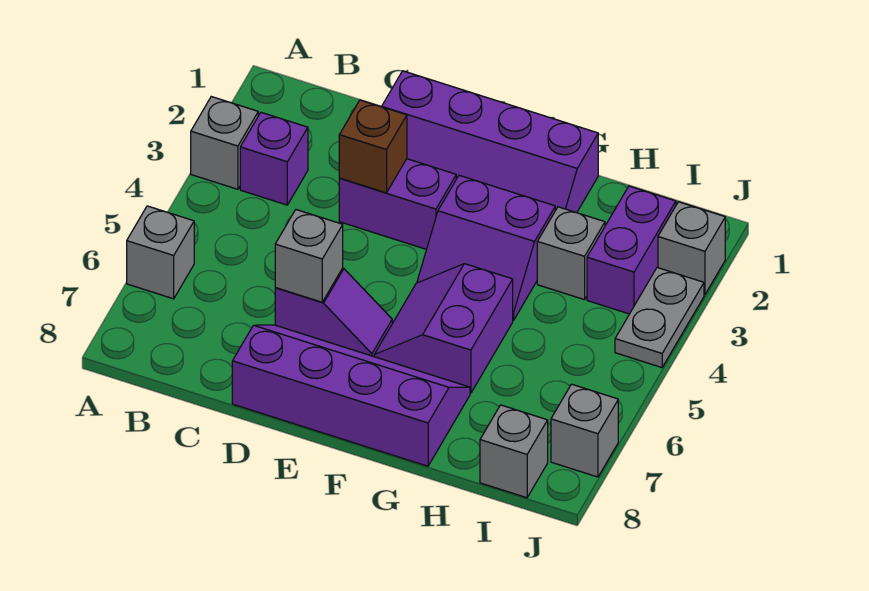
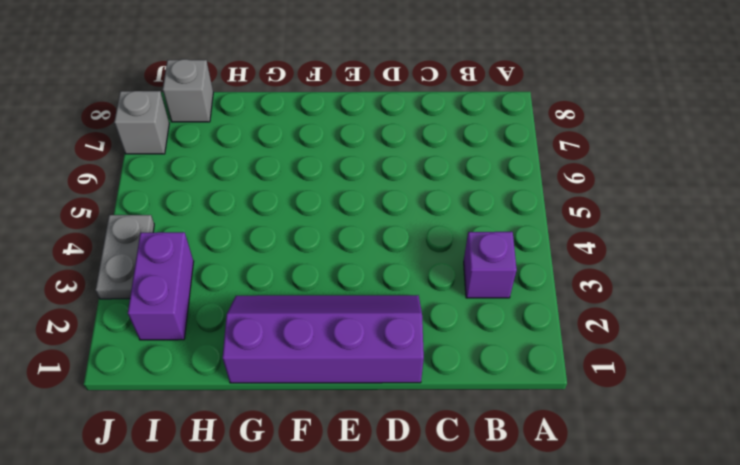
none -> grey 1x1 brick [191,97,258,189]
none -> grey 1x1 brick [127,206,194,299]
none -> purple 1x2 brick [339,159,456,249]

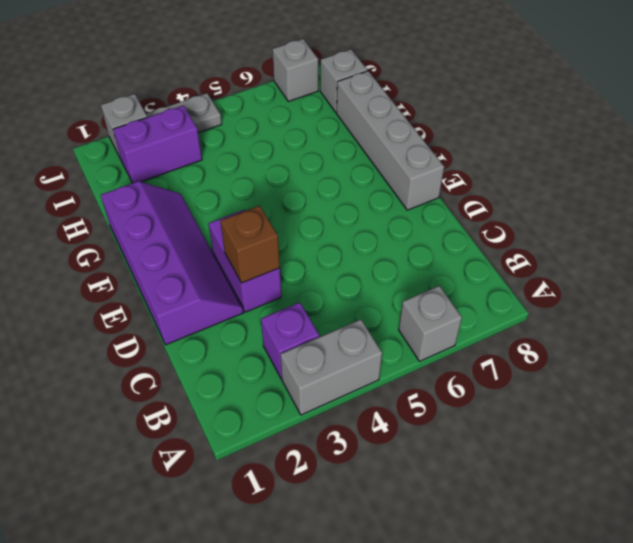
grey 1x2 brick [280,319,382,415] -> grey 1x1 brick [191,97,258,189]
grey 1x4 brick [337,71,444,210] -> purple 2x4 slope [232,325,470,466]
none -> purple 1x2 slope [275,268,392,357]
none -> purple 2x2 slope [417,175,555,320]
none -> purple 2x2 slope [374,264,513,393]

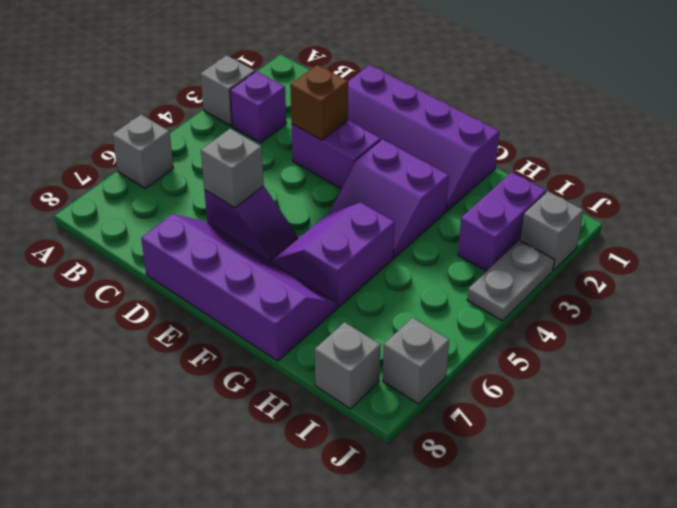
none -> grey 1x1 brick [537,207,605,300]

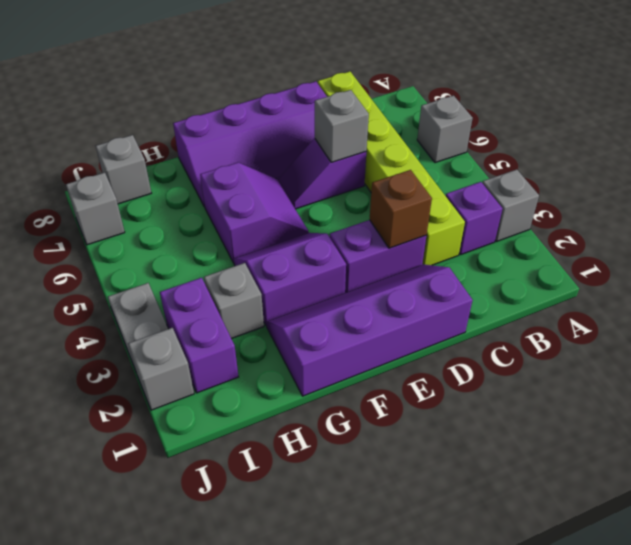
lime 1x6 brick [318,72,465,265] -> none

